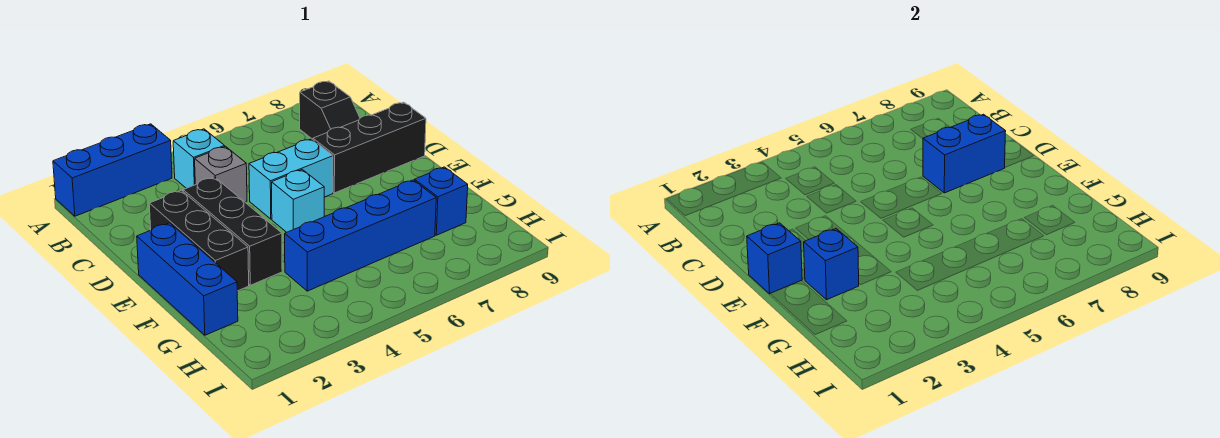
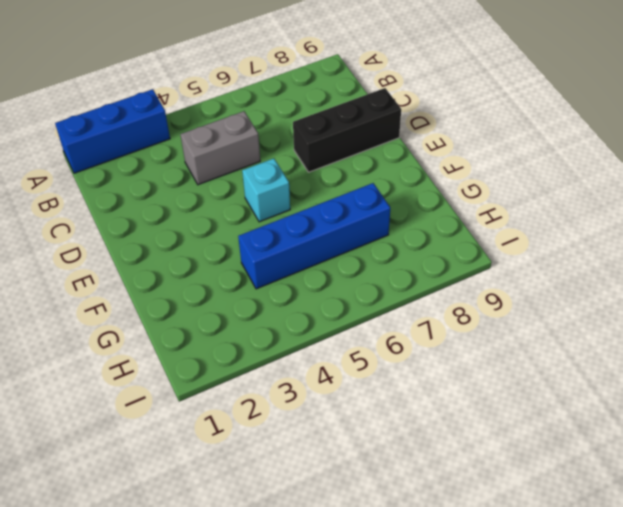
grey 1x2 brick [180,111,260,185] -> grey 1x1 brick [195,146,247,202]
none -> cyan 1x1 brick [173,129,225,188]
none -> black 1x2 slope [300,81,360,139]
none -> black 1x3 brick [149,190,249,291]

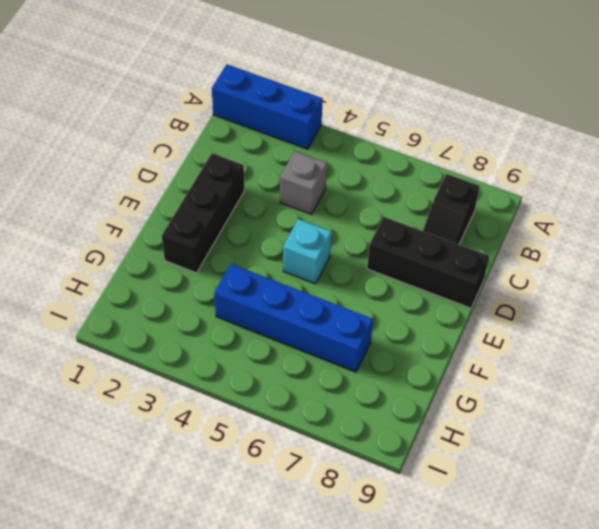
none -> cyan 1x1 brick [173,129,225,188]
none -> black 1x3 brick [183,177,282,285]
none -> cyan 1x2 brick [249,139,333,219]

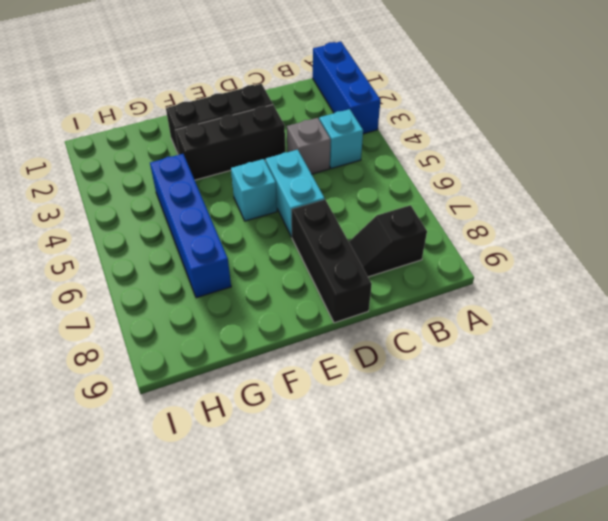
none -> blue 1x3 brick [137,223,238,335]
none -> blue 1x1 brick [415,167,468,235]
none -> blue 1x2 brick [923,114,1006,193]

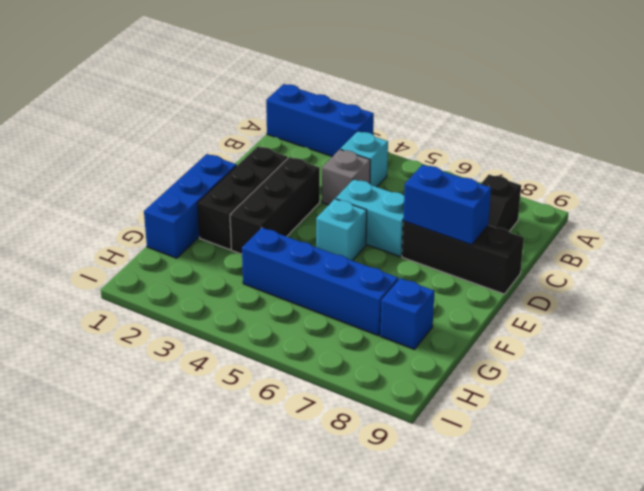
none -> blue 1x1 brick [747,223,802,294]
none -> blue 1x1 brick [804,229,859,300]

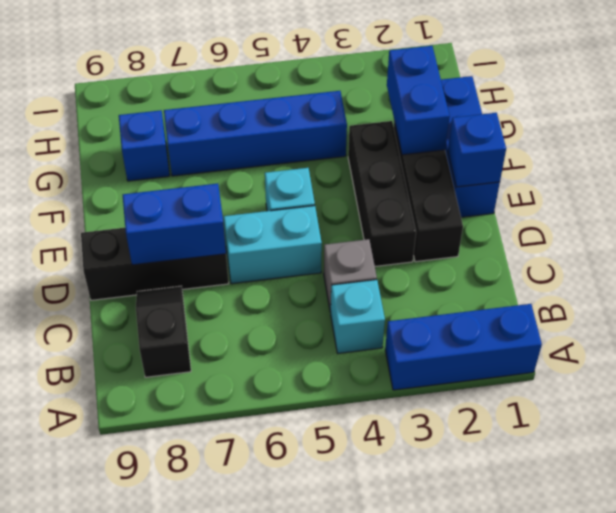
blue 1x2 brick [387,46,450,155] -> blue 1x1 brick [804,229,859,300]

